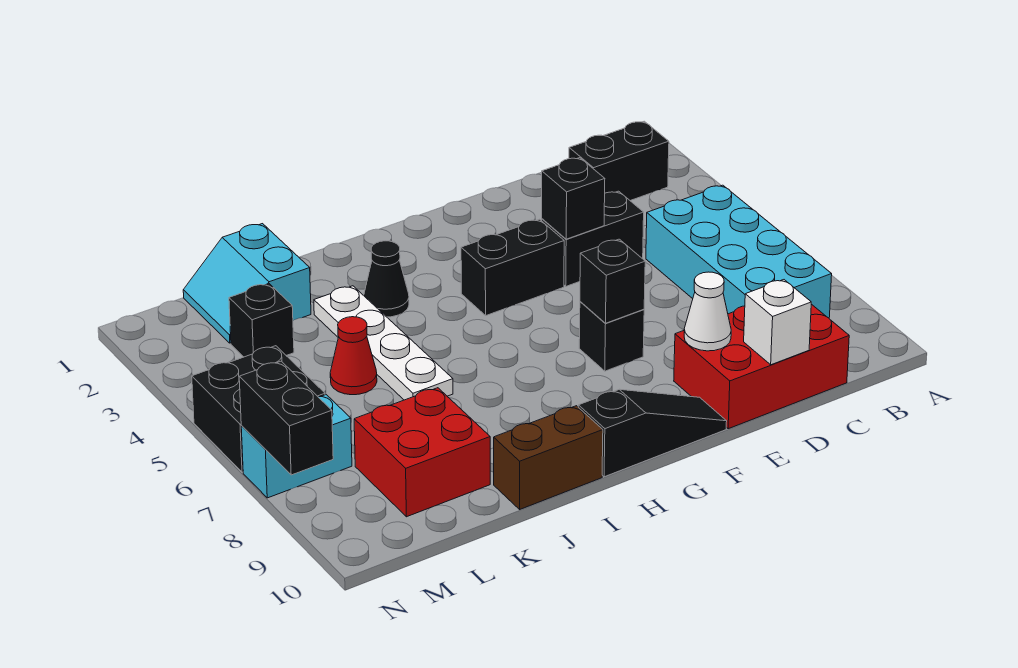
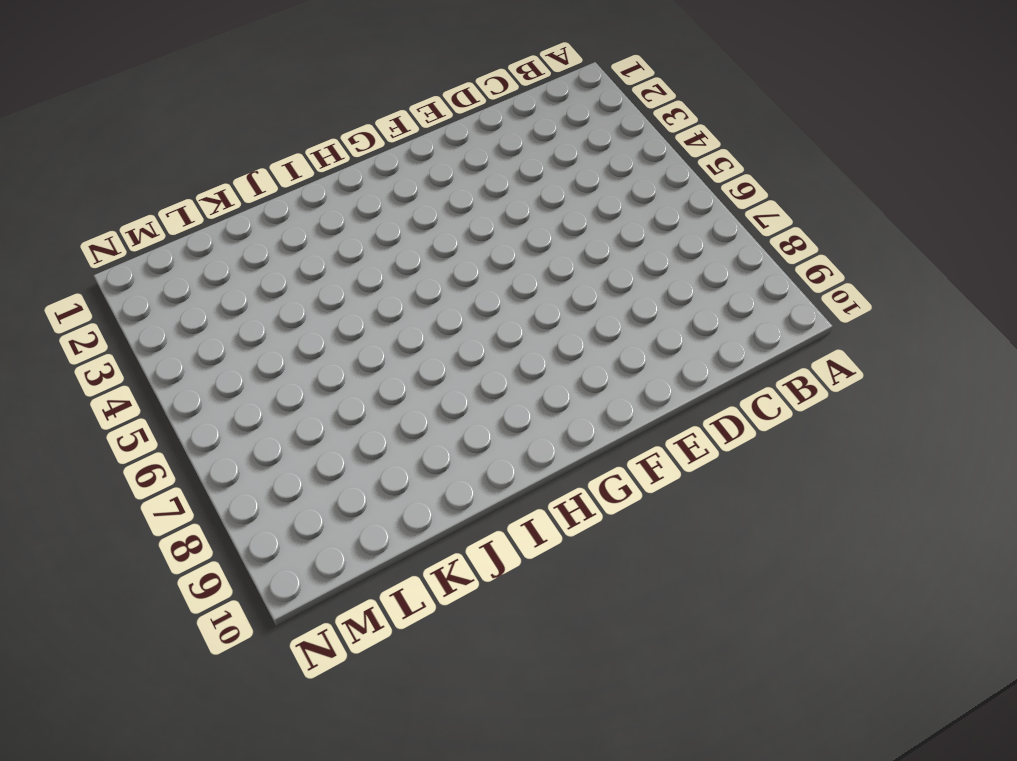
none -> black 1x2 brick [569,121,669,201]
none -> cyan 2x4 brick [646,185,832,318]
none -> red 2x3 brick [674,304,849,429]

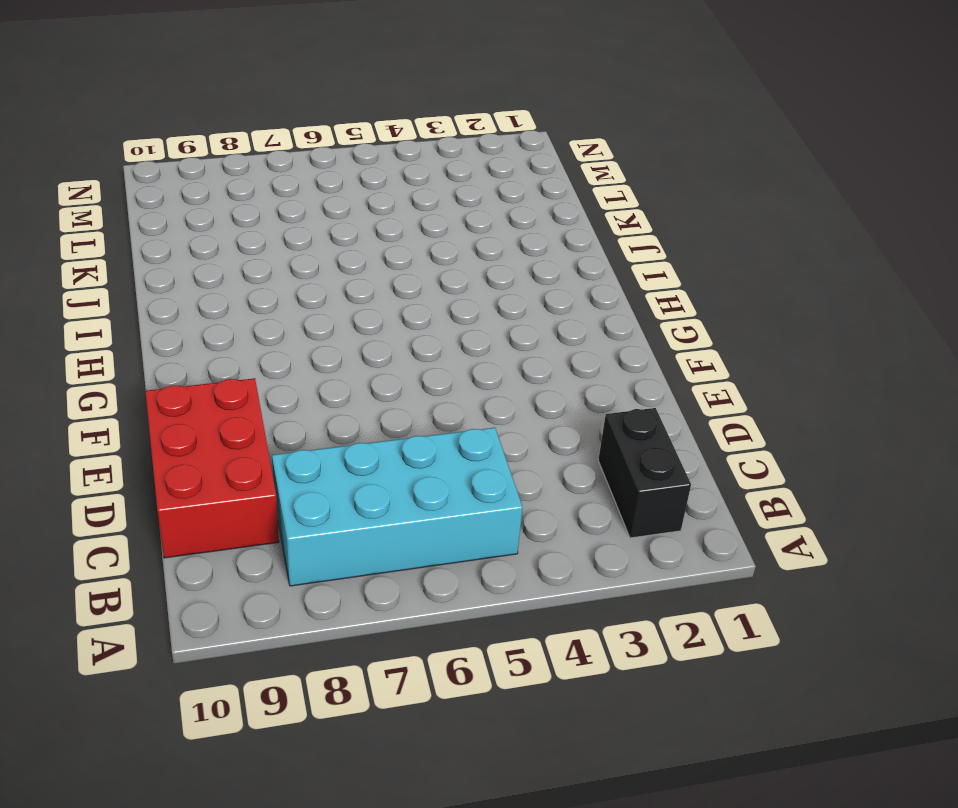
none -> black 1x2 brick [542,191,644,286]
none -> black 1x2 brick [461,219,564,315]
none -> black 1x1 brick [579,302,644,371]

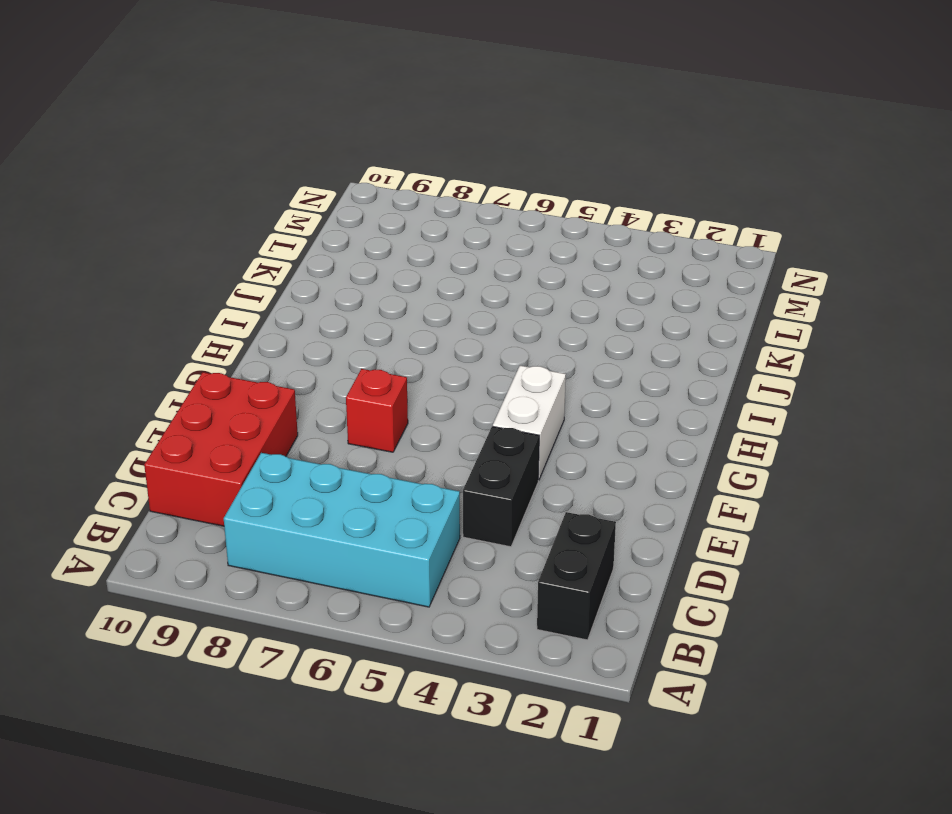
white 1x2 brick [493,366,566,480] -> black 1x2 brick [461,219,564,315]
red 1x1 brick [346,369,408,452] -> black 1x1 brick [579,302,644,371]
none -> black 1x3 slope [578,389,727,477]
none -> black 1x1 cone [364,241,409,317]
none -> brown 1x2 brick [494,406,603,509]

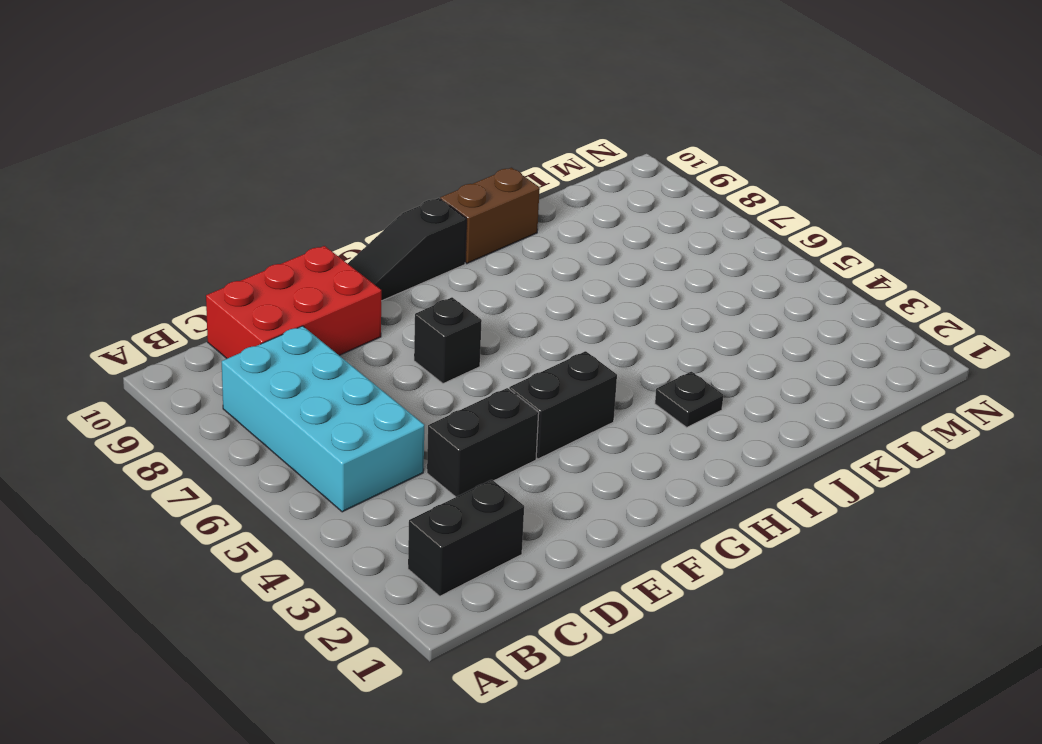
black 1x1 plate [655,372,723,427] -> black 1x1 cone [364,241,409,317]
none -> white 1x4 plate [314,286,453,400]
none -> cyan 2x2 slope [183,224,311,343]
none -> red 1x1 cone [330,317,377,395]

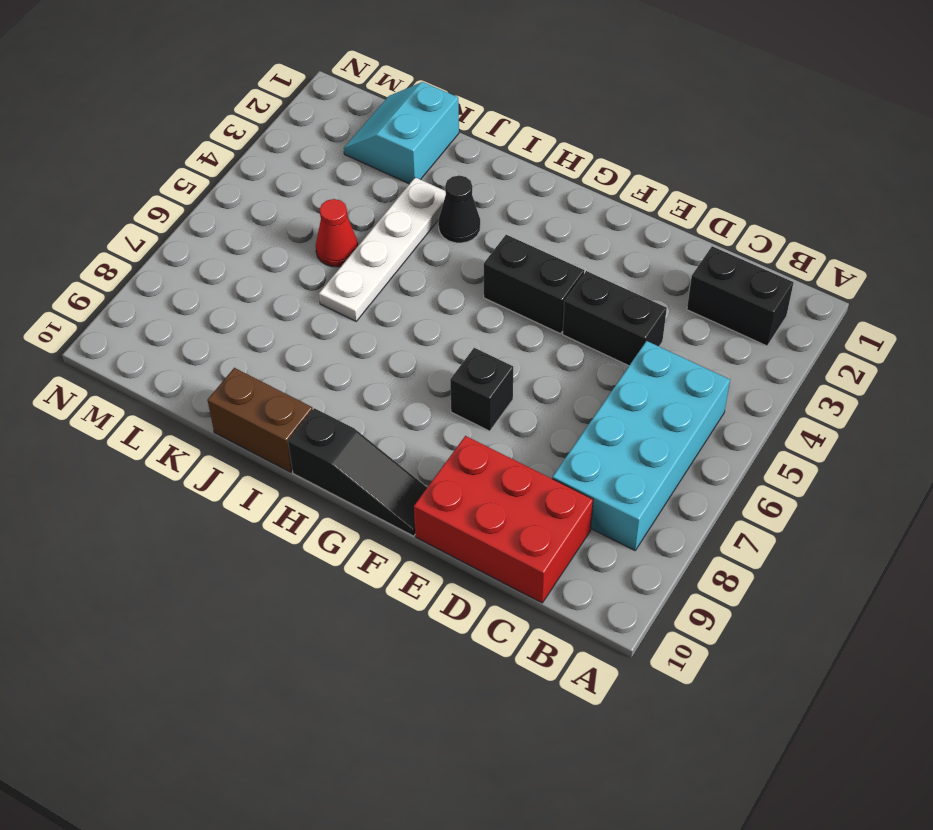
none -> red 2x2 brick [354,388,490,517]
none -> black 1x1 brick [229,284,294,357]
none -> black 2x2 brick [192,346,325,472]

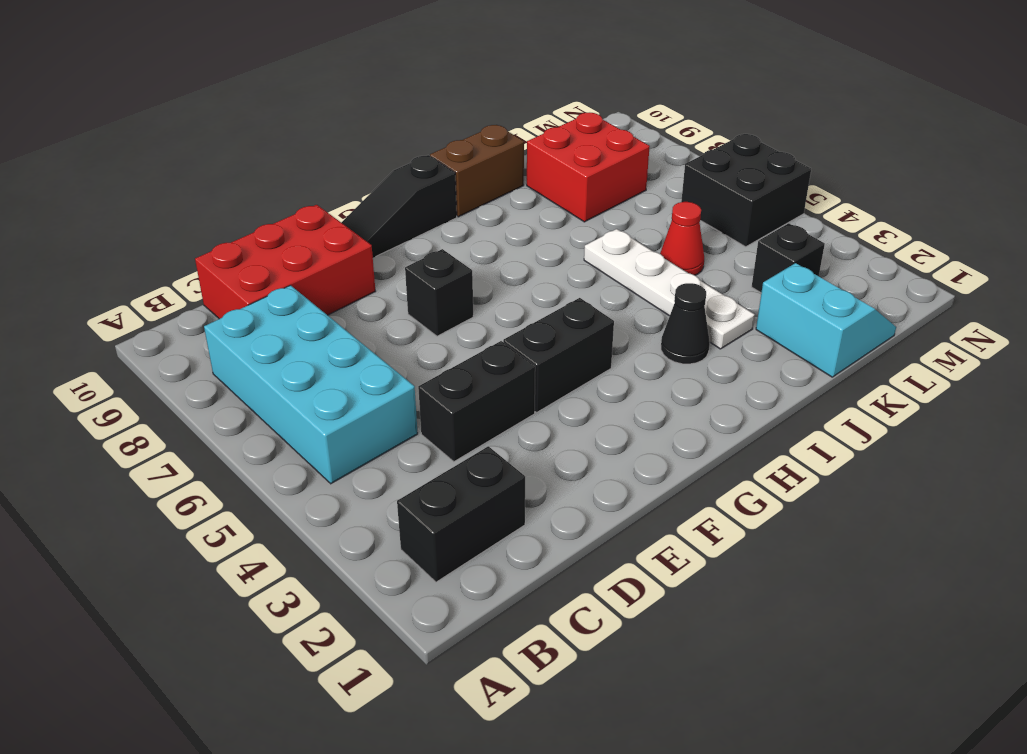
none -> cyan 1x2 brick [241,395,352,498]
none -> white 1x1 brick [744,280,811,365]
none -> black 1x1 brick [542,158,605,239]

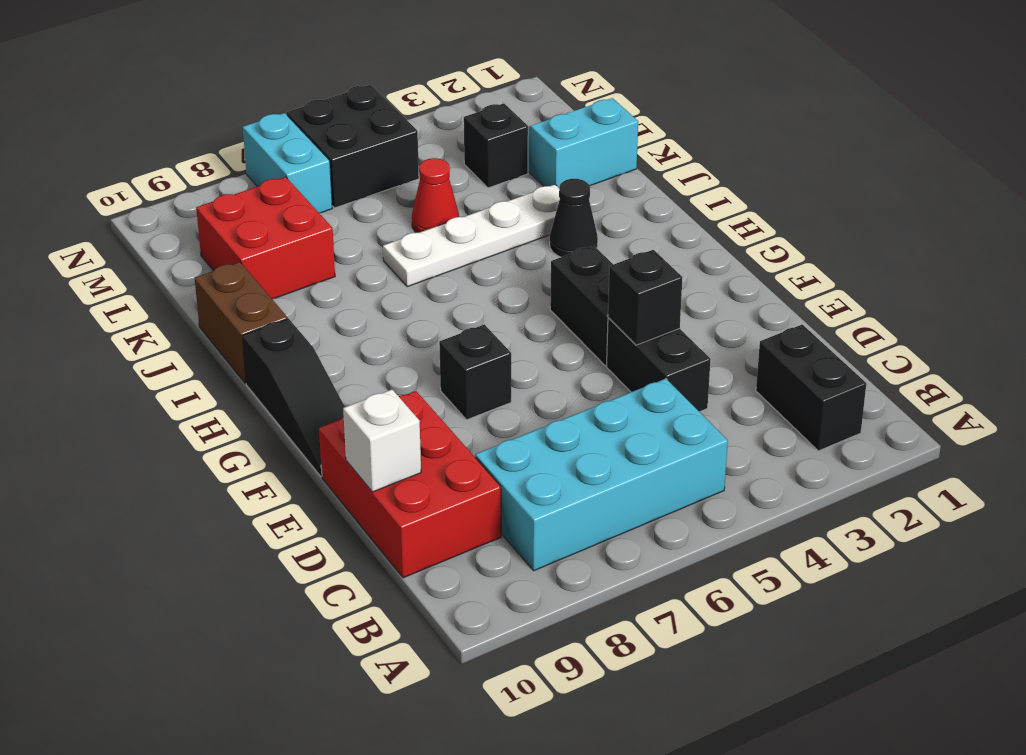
none -> white 1x1 cone [684,272,731,351]
none -> black 1x1 brick [580,239,645,323]
none -> black 1x2 brick [239,361,333,475]

